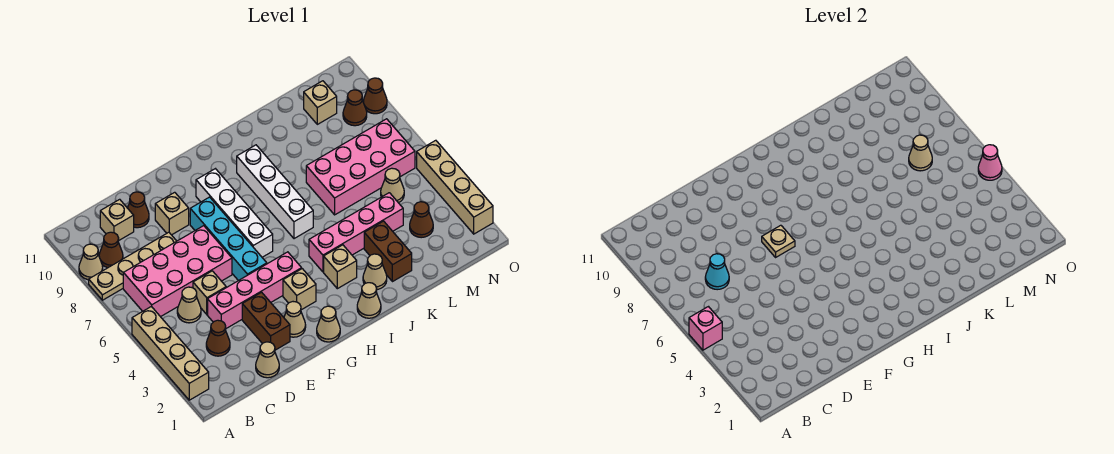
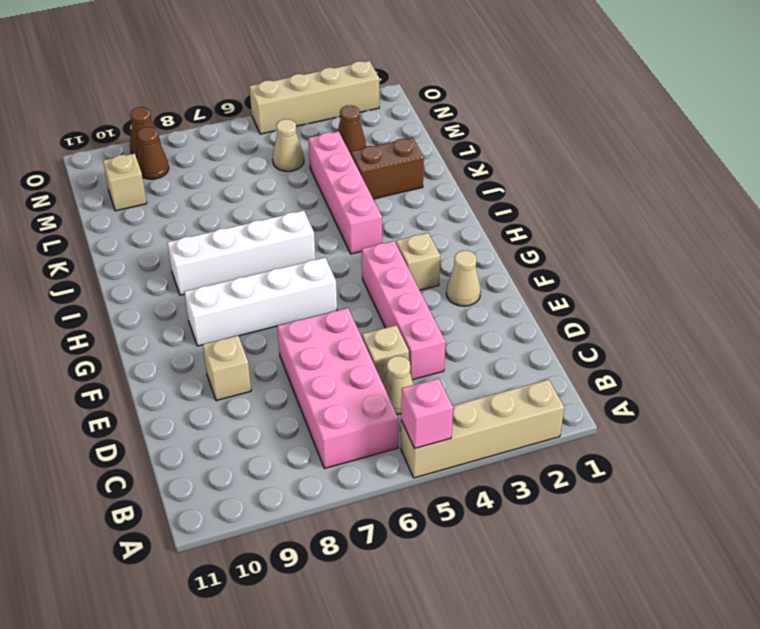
none -> tan 1x4 plate [89,232,176,300]
none -> tan 1x1 cone [79,244,103,280]
none -> brown 1x1 cone [99,232,123,268]
none -> brown 1x1 cone [206,320,230,356]

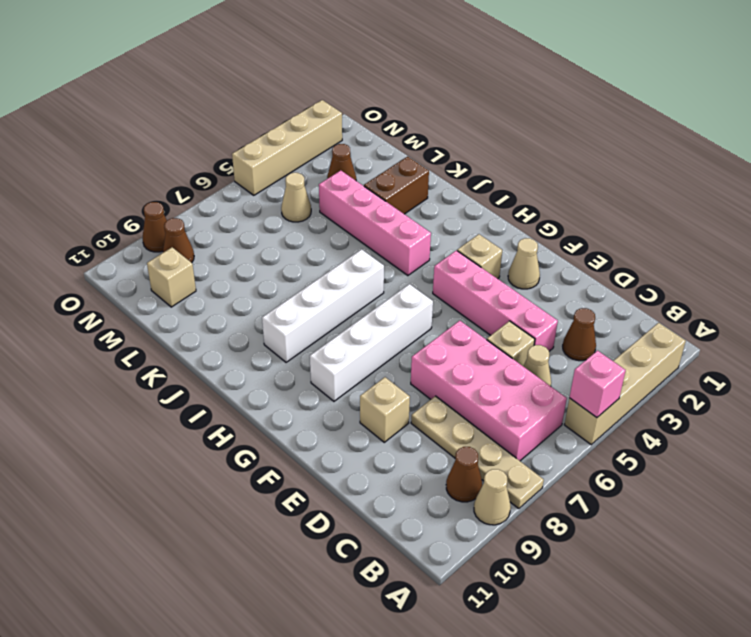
none -> tan 1x1 brick [100,199,134,240]
none -> tan 1x1 cone [256,342,279,378]
none -> brown 1x1 cone [128,192,149,228]
none -> brown 1x2 brick [242,292,290,350]

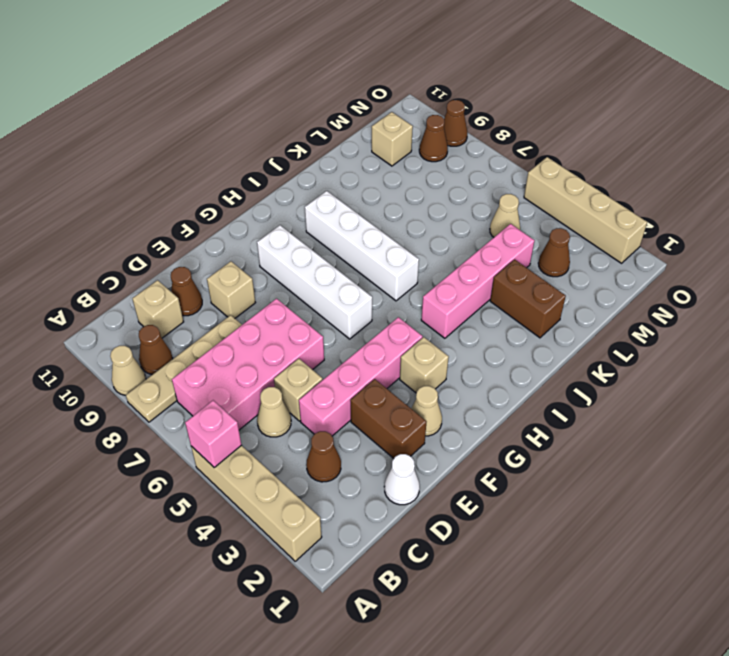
white 1x1 cone [385,454,420,505] -> tan 1x1 cone [256,342,279,378]
none -> cyan 1x4 brick [190,197,267,281]
none -> tan 1x1 cone [317,306,340,342]
none -> tan 1x1 cone [357,283,381,318]
none -> tan 1x1 brick [324,245,357,289]

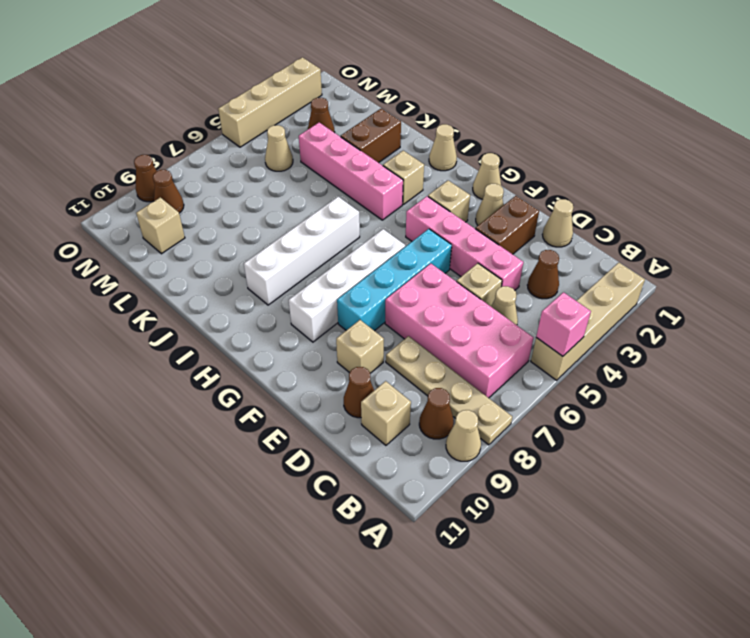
none -> tan 1x1 cone [363,254,387,289]
none -> pink 2x4 brick [306,119,415,215]
none -> cyan 1x1 cone [705,254,729,290]
none -> tan 1x1 plate [762,225,795,257]

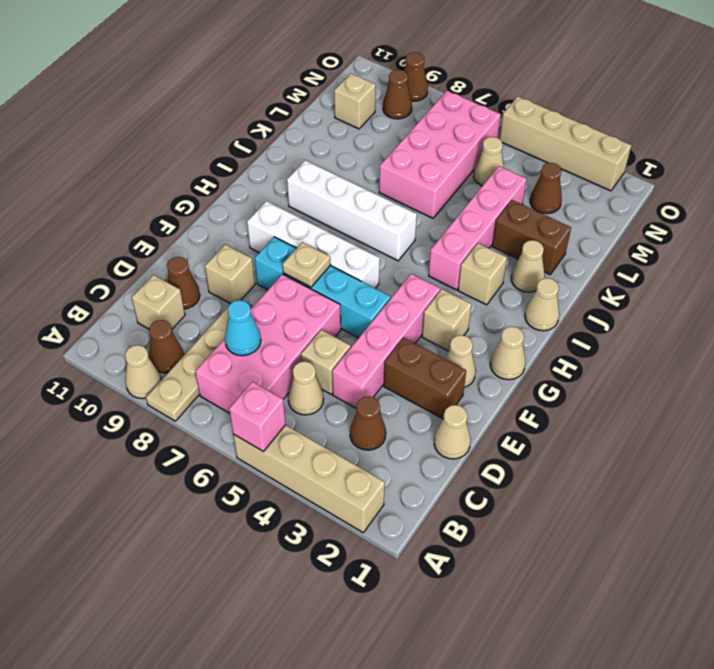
none -> tan 1x1 cone [909,135,932,171]
none -> pink 1x1 cone [978,145,1002,180]

